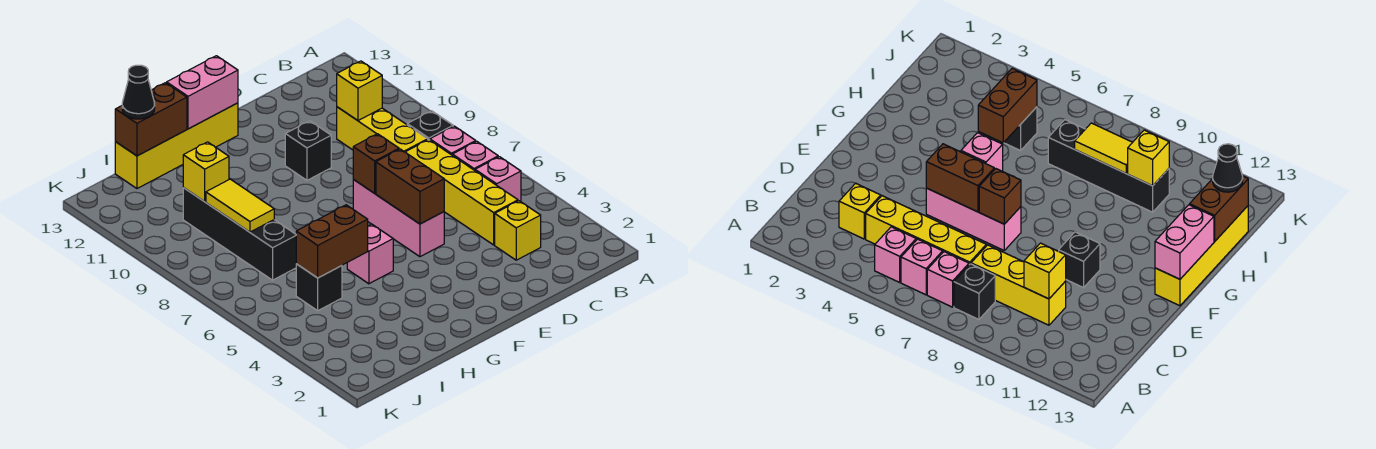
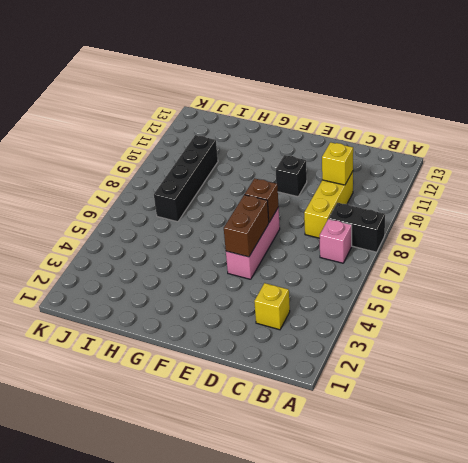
black 1x2 brick [329,203,385,252] -> black 1x1 brick [407,111,453,140]
none -> pink 1x1 brick [475,157,521,202]
none -> pink 1x1 brick [453,141,498,170]
none -> yellow 1x4 brick [406,140,518,245]

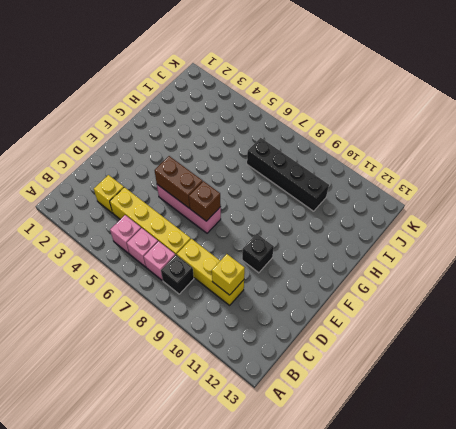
none -> yellow 1x4 brick [115,103,238,189]
none -> pink 1x1 brick [347,224,393,284]
none -> black 1x1 brick [296,264,342,311]

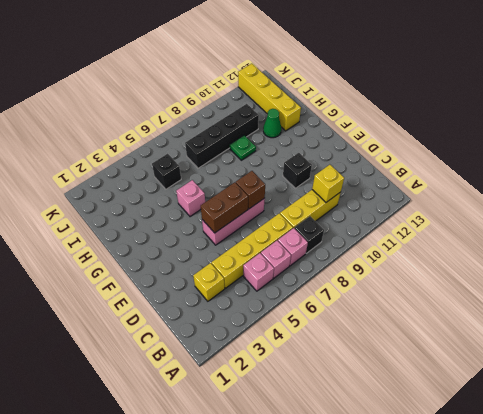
green 1x1 plate [230,135,256,160] -> none
green 1x1 cone [263,109,281,138] -> none
yellow 1x4 brick [238,64,301,131] -> yellow 1x4 brick moved to [115,103,238,189]
none -> pink 1x2 brick [167,56,238,129]
none -> brown 1x2 brick [296,205,368,278]
none -> brown 1x2 brick [115,83,187,156]

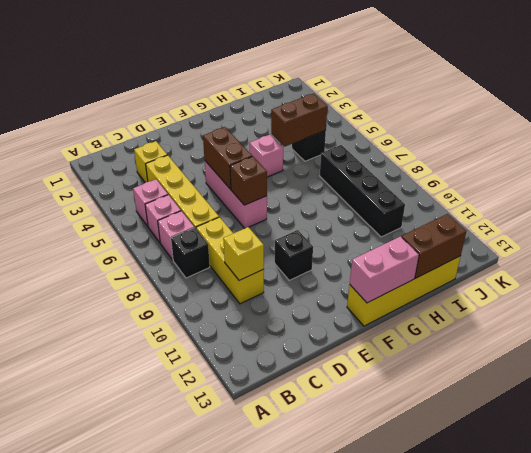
none -> yellow 1x2 tile [206,179,274,232]
none -> yellow 1x1 brick [183,142,229,202]
none -> black 1x1 cone [122,65,155,119]

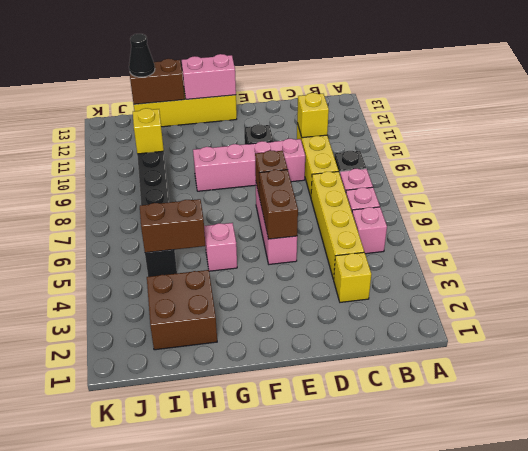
pink 1x4 brick [193,139,305,191] -> none
brown 2x2 brick [147,270,217,350] -> none
none -> yellow 1x2 tile [206,179,274,232]

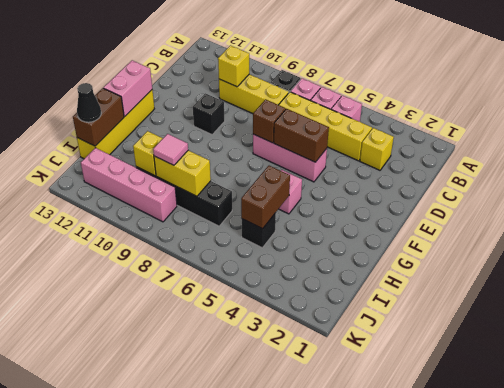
yellow 1x2 brick [154,150,211,196] -> yellow 1x2 tile [206,179,274,232]
pink 1x1 tile [153,134,188,165] -> none
pink 1x4 brick [81,148,177,222] -> none

